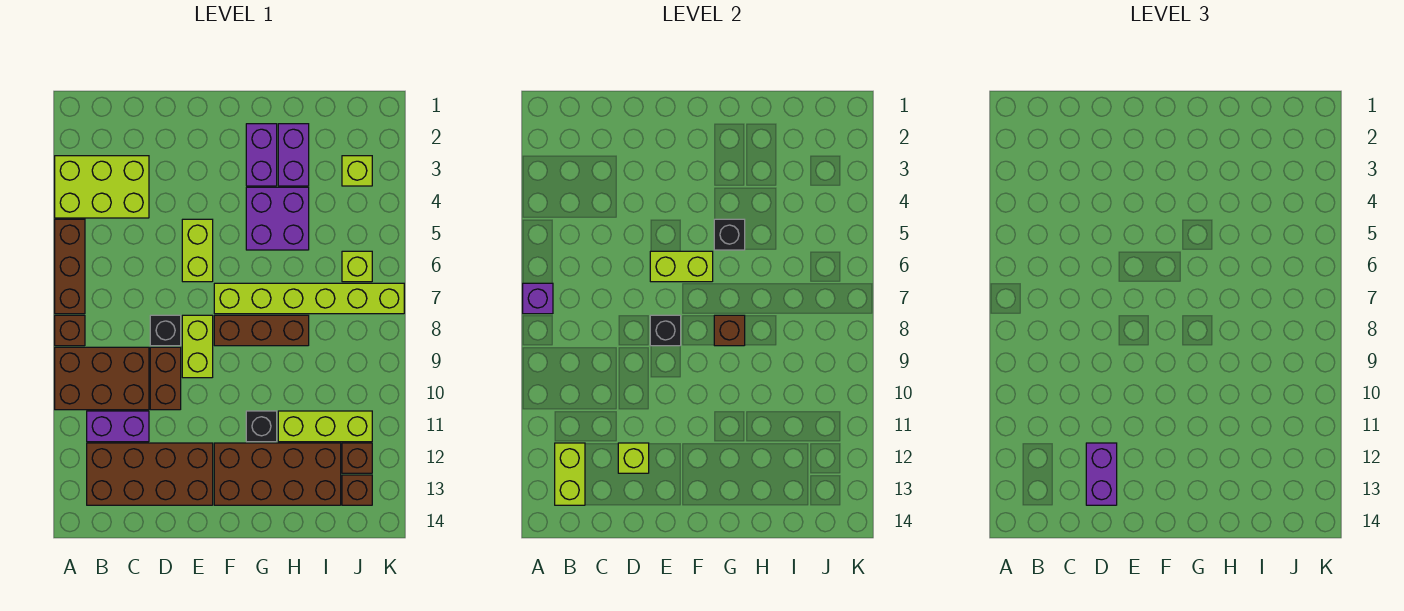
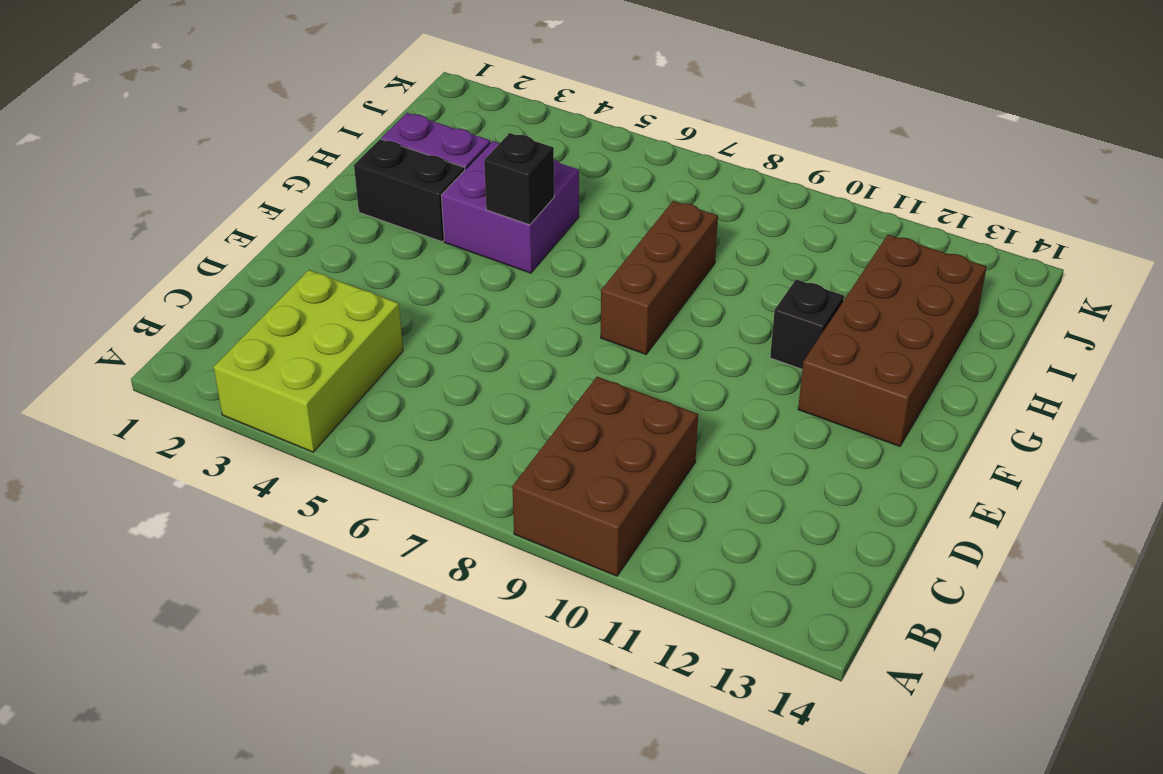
black 1x2 brick [354,139,465,242] -> purple 1x2 brick [246,124,277,186]
none -> brown 1x3 brick [55,219,85,314]
none -> brown 1x1 brick [55,315,85,346]
none -> purple 1x2 brick [87,411,149,442]
none -> brown 2x4 brick [87,443,213,505]

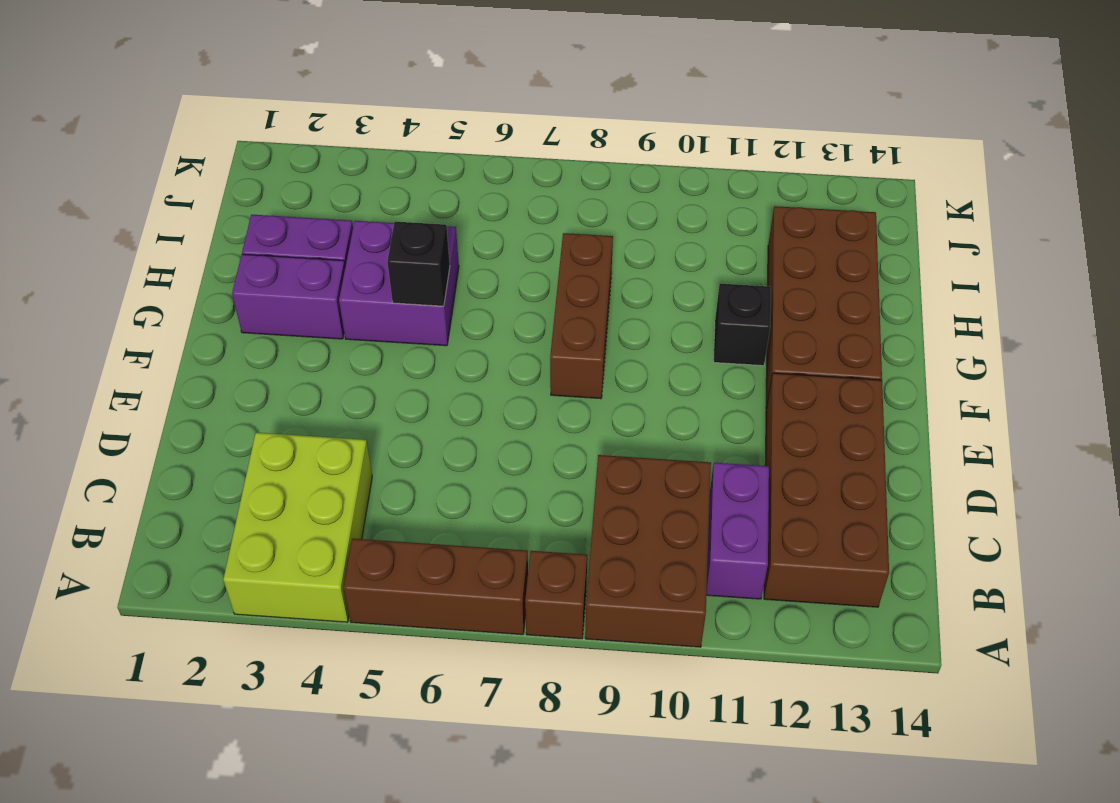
none -> black 1x1 brick [150,315,181,346]
none -> brown 1x2 brick [150,347,181,410]
none -> lime 1x2 brick [182,219,213,282]
none -> lime 1x2 brick [182,315,213,378]

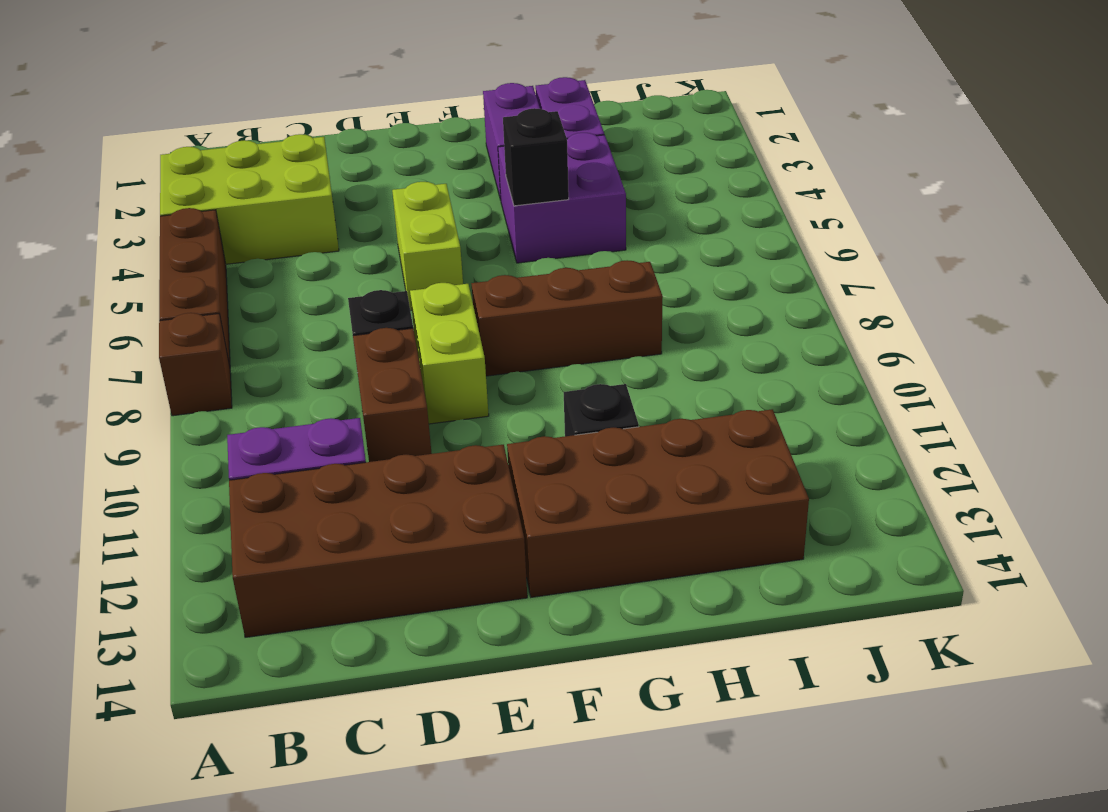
none -> brown 2x3 brick [55,347,149,410]
none -> lime 1x6 brick [214,283,404,314]
none -> lime 1x3 brick [278,411,372,442]
none -> lime 1x1 brick [342,156,372,186]

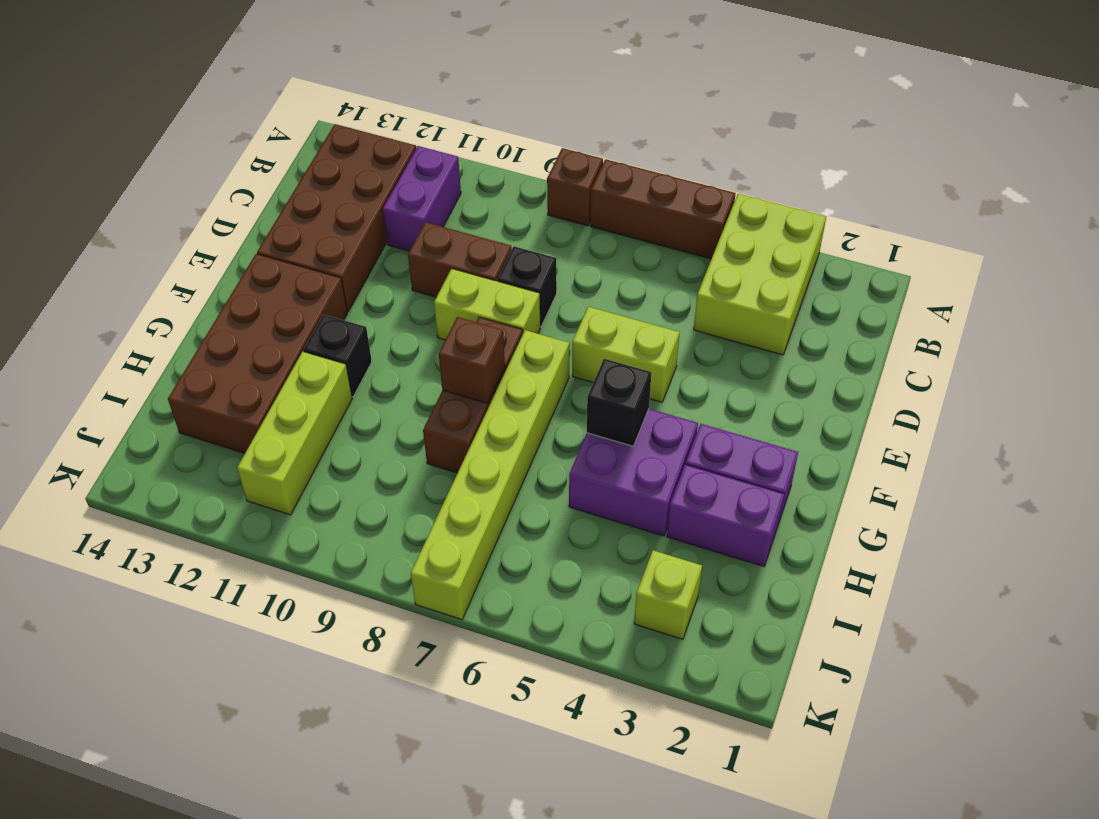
none -> brown 2x3 brick [55,347,149,410]
none -> lime 1x1 brick [342,251,372,282]
none -> brown 1x1 brick [342,443,372,473]
none -> brown 1x1 brick [342,475,372,505]

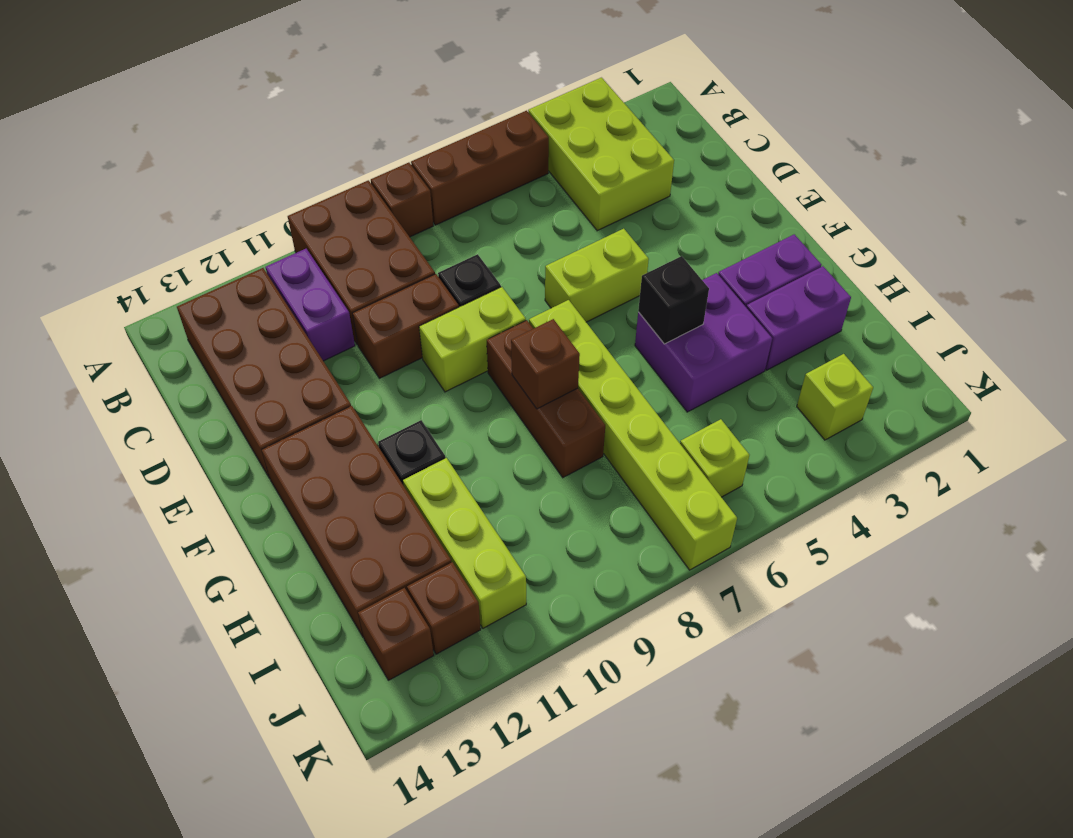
none -> purple 1x1 brick [523,283,553,314]
none -> lime 1x2 brick [555,443,585,505]
none -> lime 1x1 brick [618,443,649,473]
none -> lime 1x2 brick [650,251,713,282]

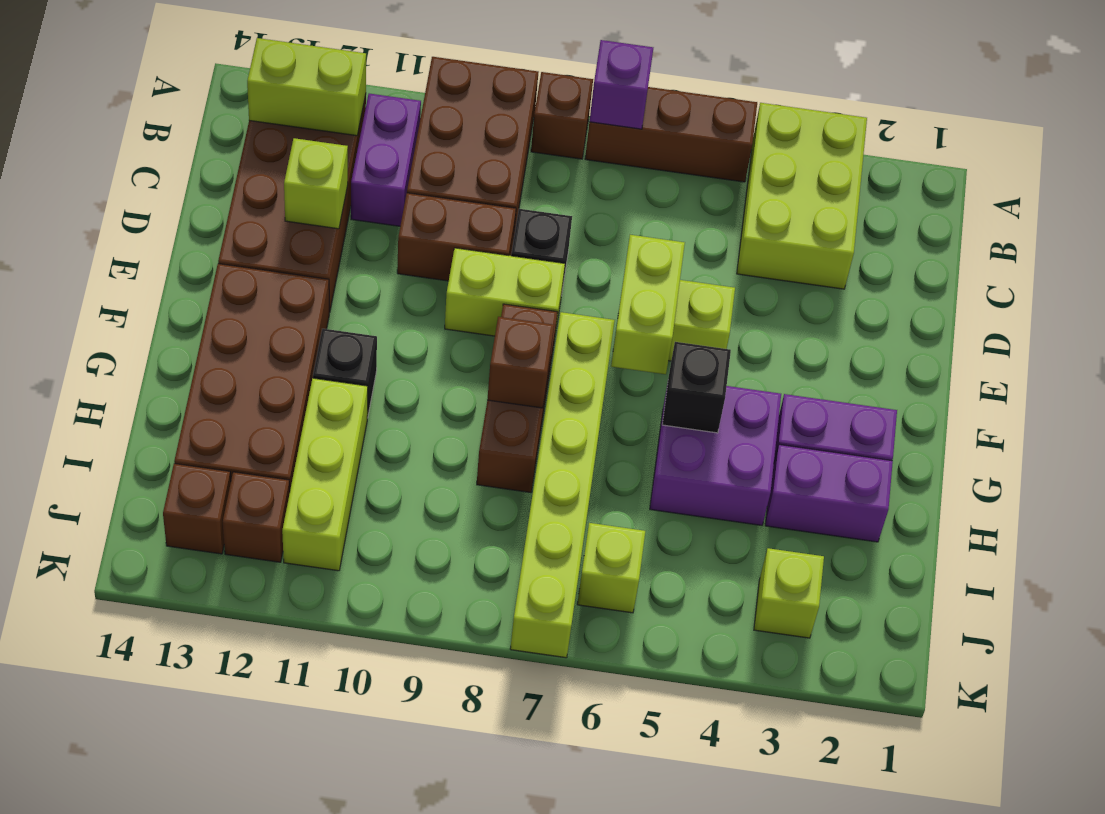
none -> black 1x1 brick [650,315,681,346]
none -> purple 1x2 brick [1086,443,1117,505]

